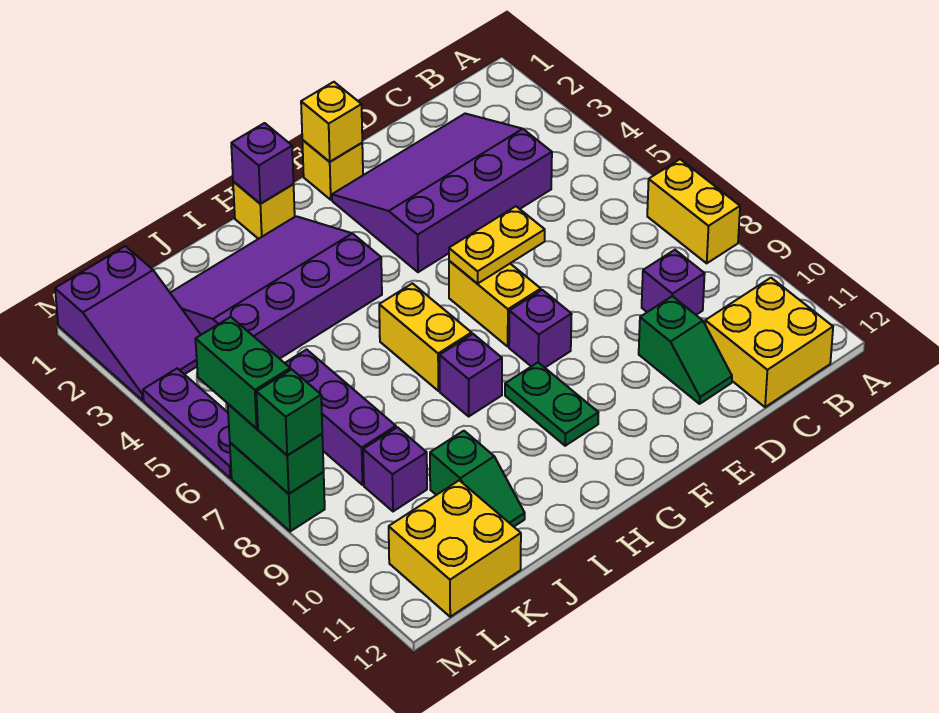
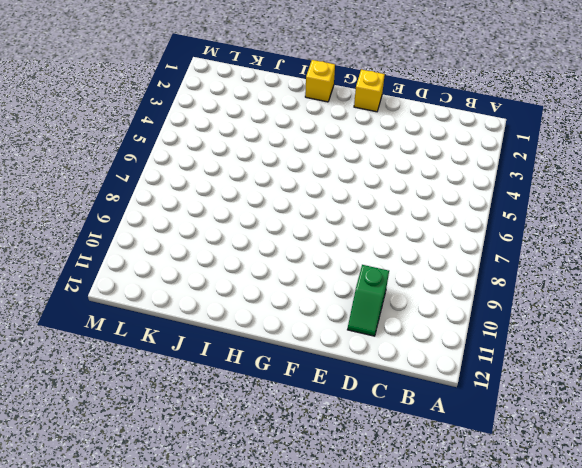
none -> yellow 1x2 brick [647,159,740,263]
none -> yellow 2x2 brick [705,278,833,407]
none -> purple 3x4 slope [332,114,552,272]

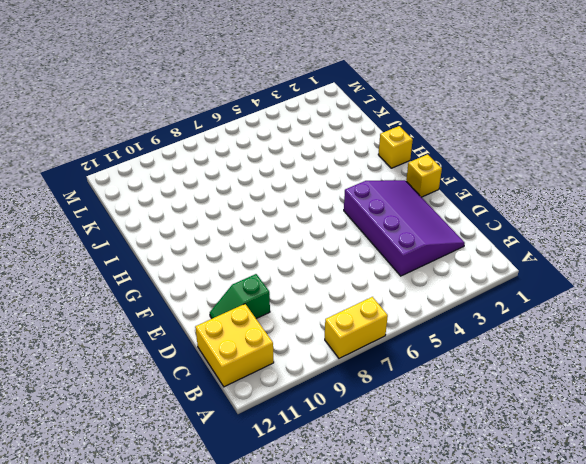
none -> purple 1x1 brick [642,250,705,315]
none -> yellow 1x2 brick [449,261,541,346]
none -> purple 1x1 brick [509,290,572,368]

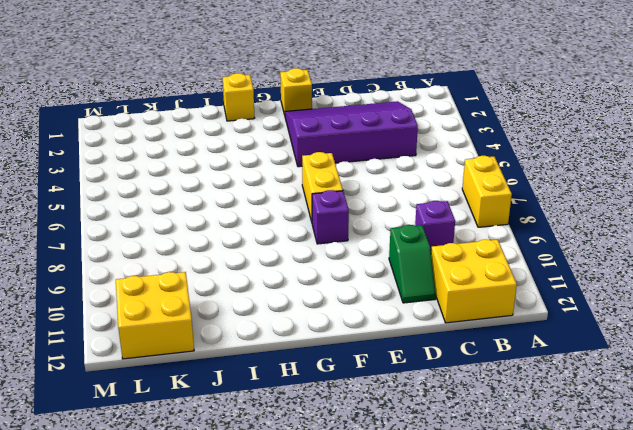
none -> green 1x2 plate [505,363,598,446]
none -> purple 3x4 slope [170,216,382,359]
none -> yellow 1x2 brick [379,284,472,391]

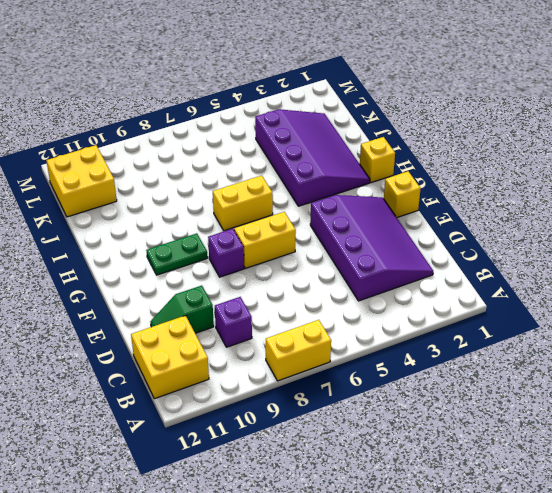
none -> purple 1x1 brick [440,334,502,416]
none -> green 1x2 slope [430,431,525,527]
none -> purple 1x3 brick [285,350,396,485]

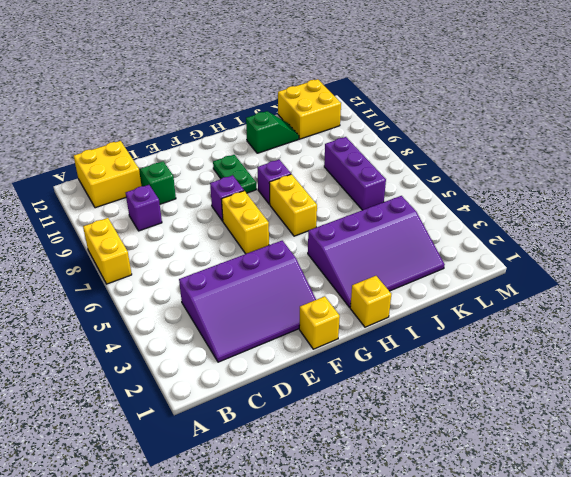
green 1x2 slope [246,111,299,153] -> green 1x2 slope turned to [430,431,525,527]
none -> purple 1x1 brick [363,427,427,511]
none -> purple 2x3 slope [55,246,201,400]
none -> purple 1x3 plate [143,368,232,478]

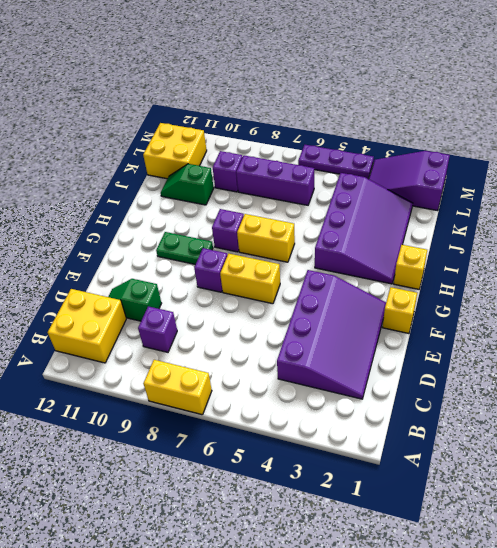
none -> green 1x2 brick [230,443,325,531]
none -> yellow 1x2 plate [449,206,545,284]
none -> yellow 1x1 brick [301,82,362,162]

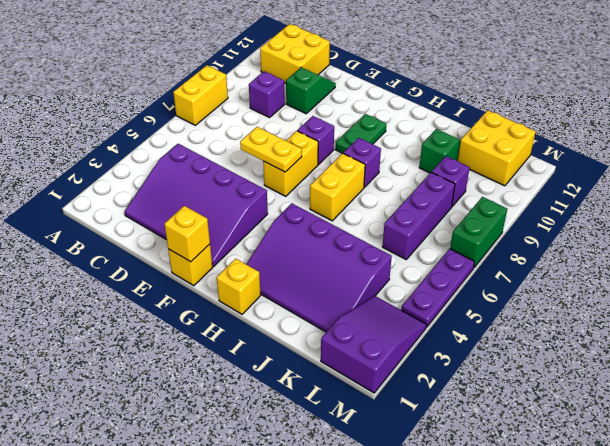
none -> purple 1x1 brick [231,123,294,204]
none -> green 1x2 brick [228,404,324,494]
none -> green 1x2 brick [196,317,290,429]

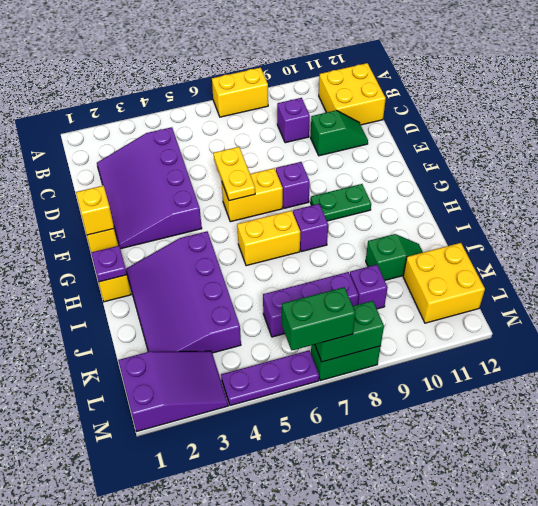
purple 1x1 plate [91,246,127,282] -> purple 1x1 brick [231,123,294,204]
none -> green 1x1 brick [256,369,322,455]

